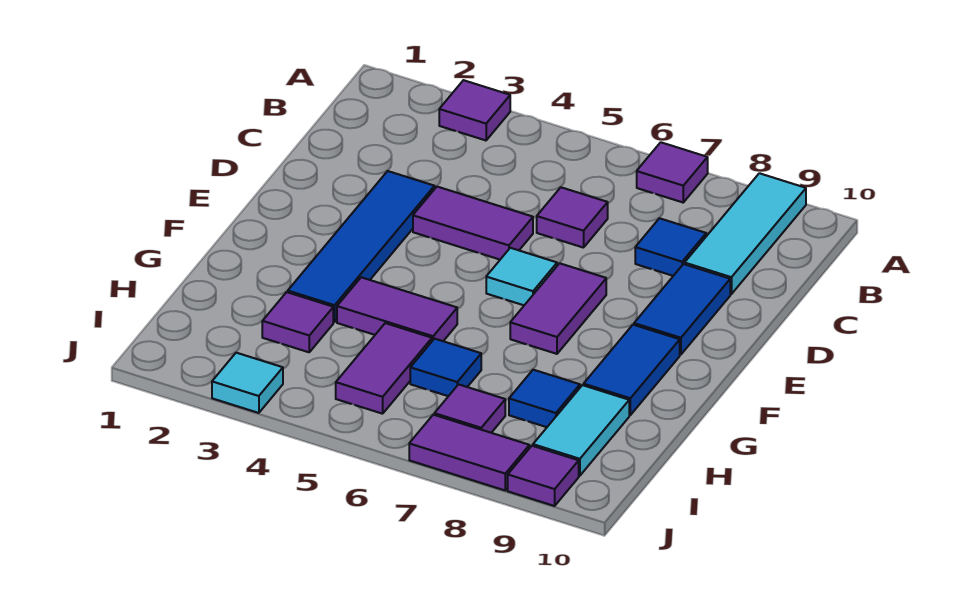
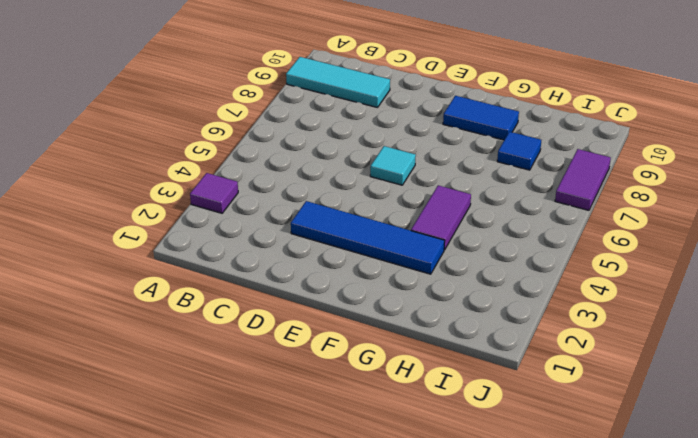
none -> purple 1x1 tile [637,142,708,202]
none -> purple 1x1 tile [537,187,608,248]
none -> blue 1x1 tile [635,218,706,276]

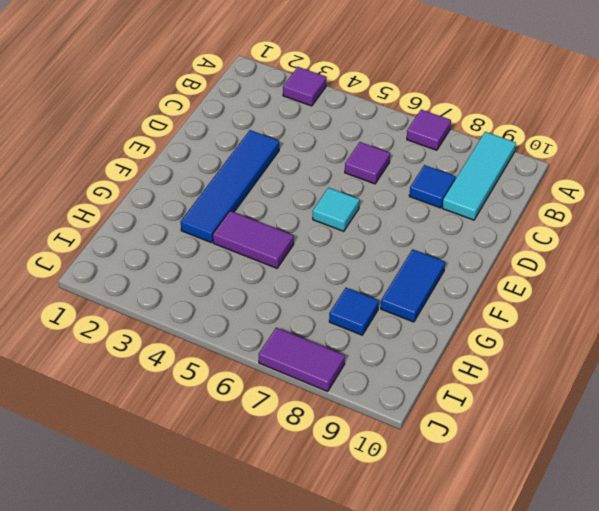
none -> purple 1x2 tile [413,187,533,259]
none -> blue 1x2 tile [634,264,730,355]
none -> purple 1x2 tile [510,263,606,354]

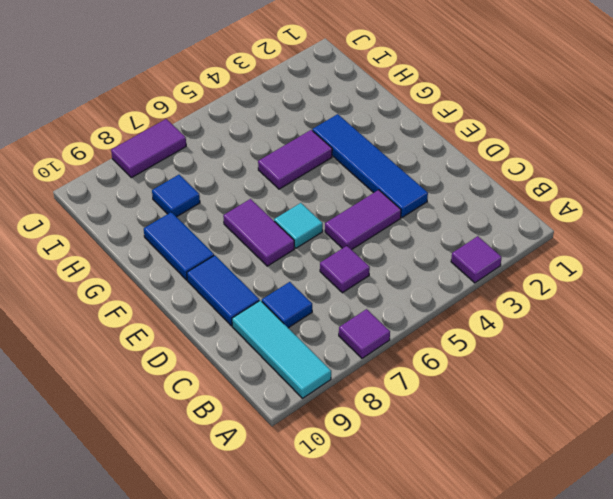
none -> purple 1x1 tile [262,292,333,352]
none -> purple 1x2 tile [336,323,432,414]
none -> blue 1x1 tile [410,339,481,396]

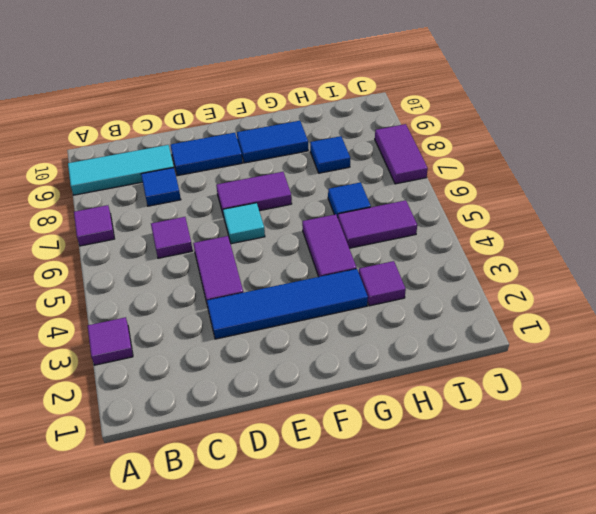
none -> cyan 1x2 tile [533,385,629,476]
none -> purple 1x1 tile [434,384,505,433]
none -> cyan 1x1 tile [212,353,283,413]

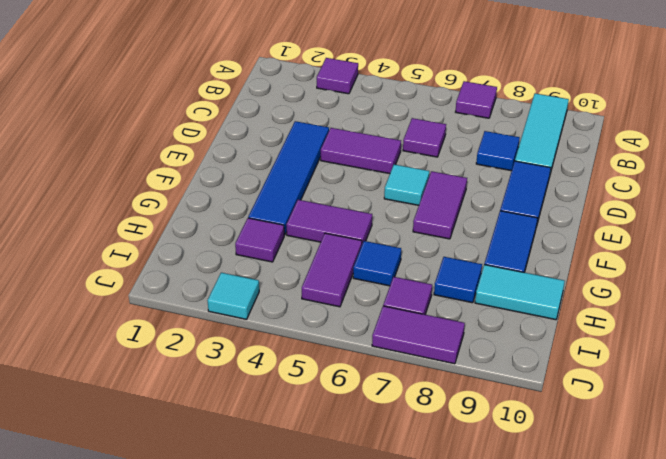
cyan 1x2 tile [475,265,565,320] -> cyan 1x2 tile turned to [533,385,629,476]
none -> purple 1x1 tile [508,446,579,506]

